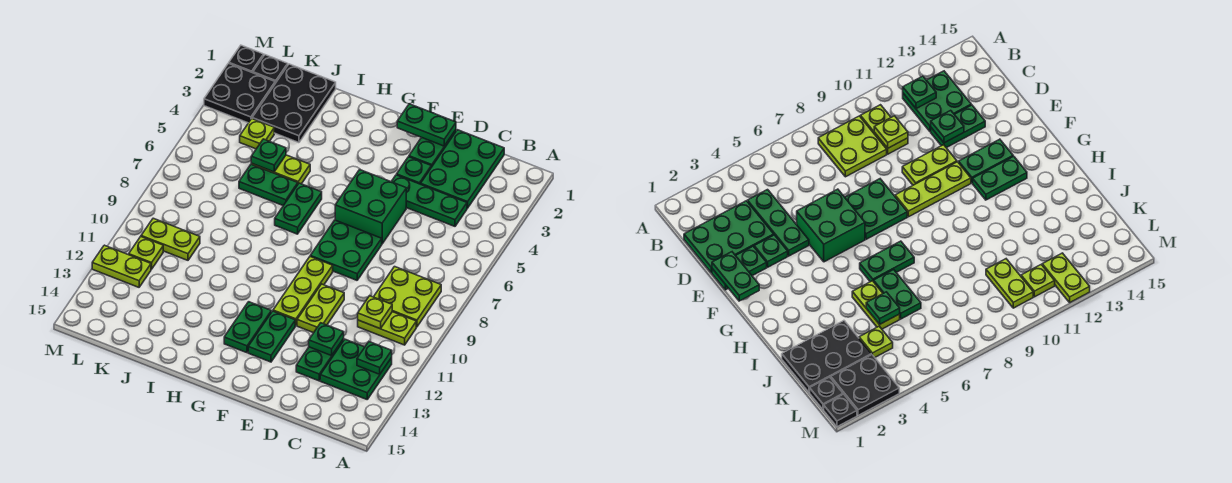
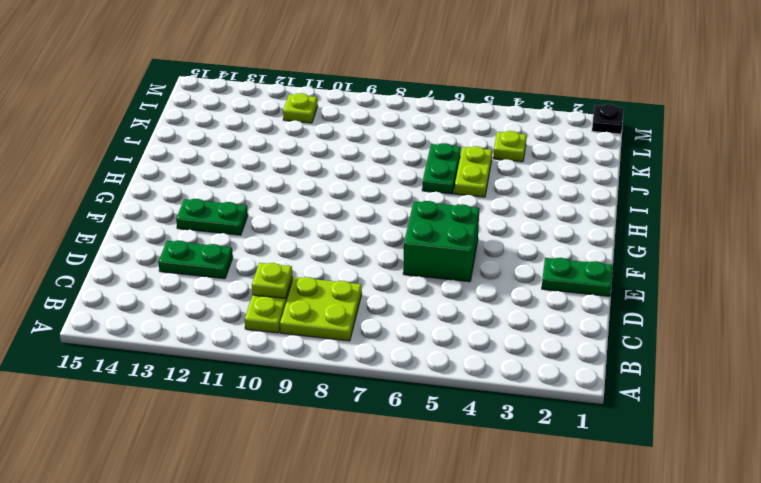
none -> green 2x2 plate [320,339,392,399]
none -> green 2x3 plate [421,130,504,208]
none -> green 1x3 plate [391,175,467,226]
none -> green 1x1 plate [397,157,431,184]

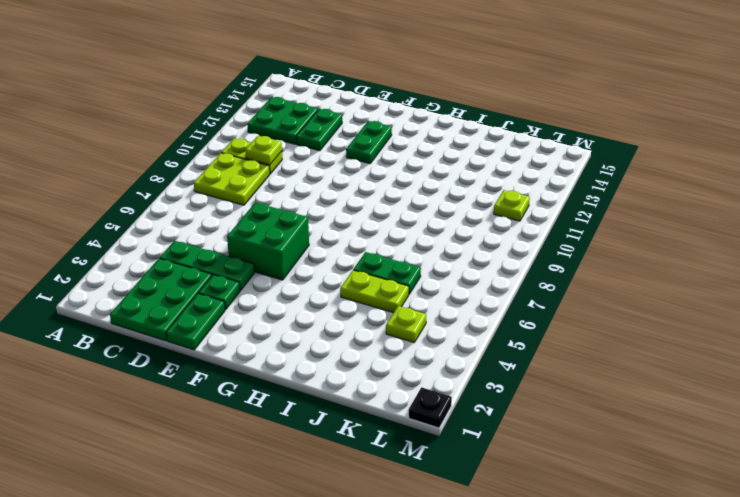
none -> green 2x2 plate [310,220,382,280]
none -> lime 1x2 plate [297,284,344,333]
none -> lime 1x3 plate [273,257,333,326]
none -> green 1x2 plate [224,302,271,353]

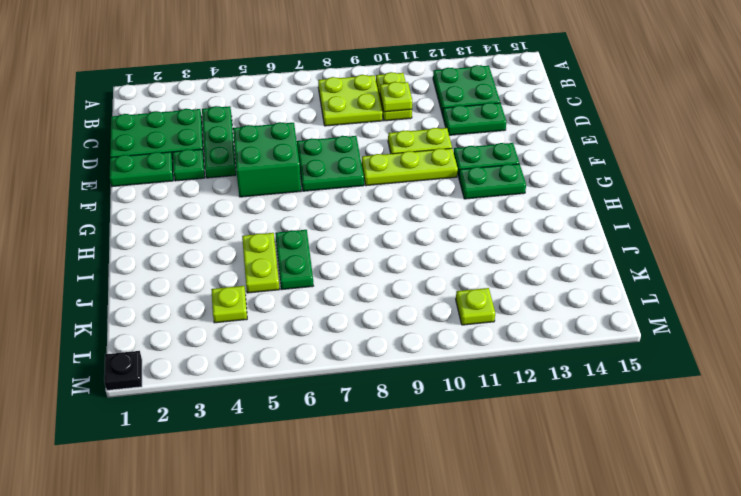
none -> green 1x2 plate [275,183,322,234]
none -> black 2x3 plate [252,64,336,143]
none -> lime 1x2 plate [141,218,200,260]
none -> black 1x1 plate [253,55,288,83]

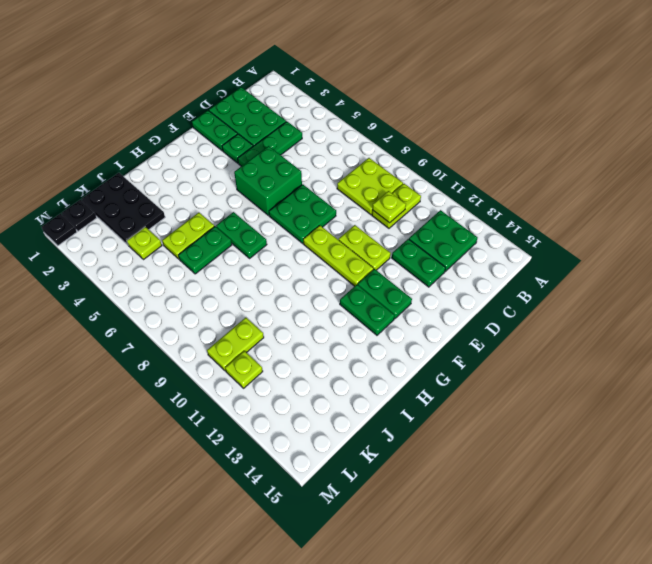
none -> black 2x2 plate [204,63,275,123]
none -> lime 1x2 plate [92,245,151,287]
none -> green 1x1 plate [357,342,392,374]
none -> green 1x1 plate [309,323,344,356]

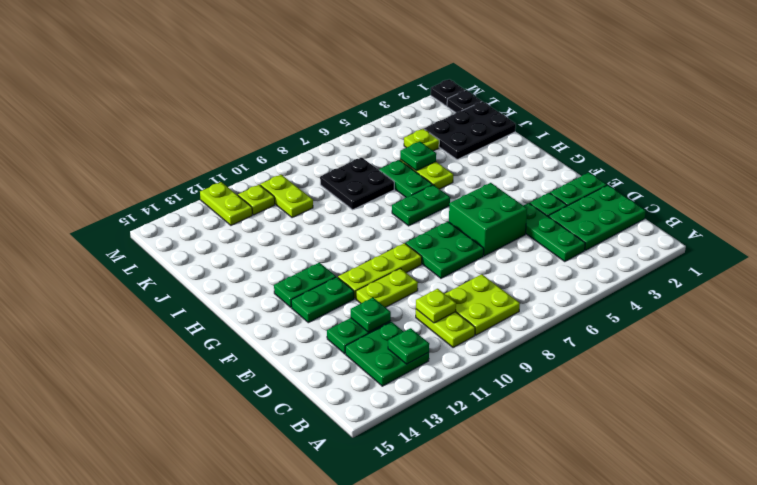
black 2x2 plate [320,157,394,210] -> black 2x2 plate moved to [204,63,275,123]
none -> green 1x2 plate [397,104,456,146]

